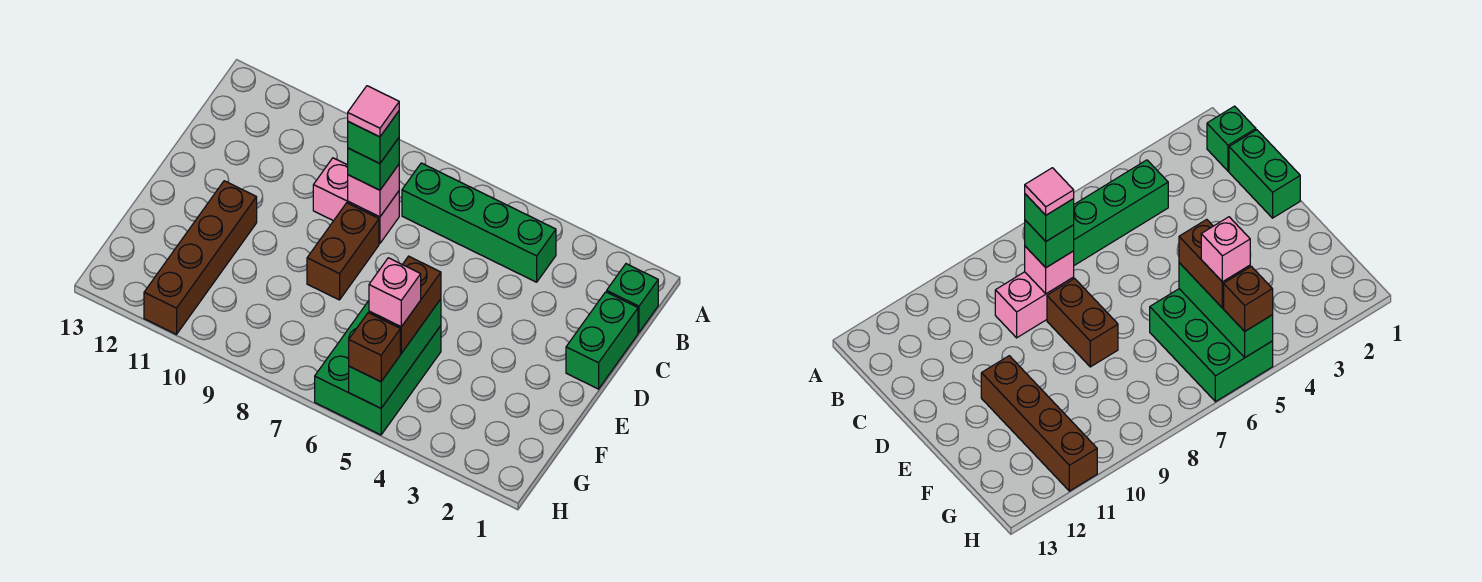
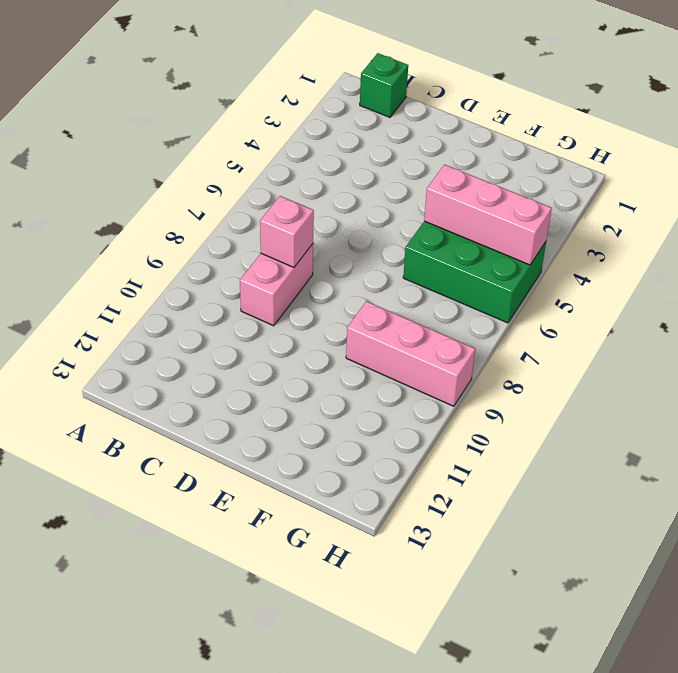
pink 1x3 brick [424,165,552,265] -> green 1x3 brick [349,299,441,408]
pink 1x3 brick [346,301,475,406] -> none
none -> green 1x4 brick [402,163,556,282]
none -> green 1x2 brick [566,292,638,389]
none -> brown 1x2 brick [307,203,379,300]

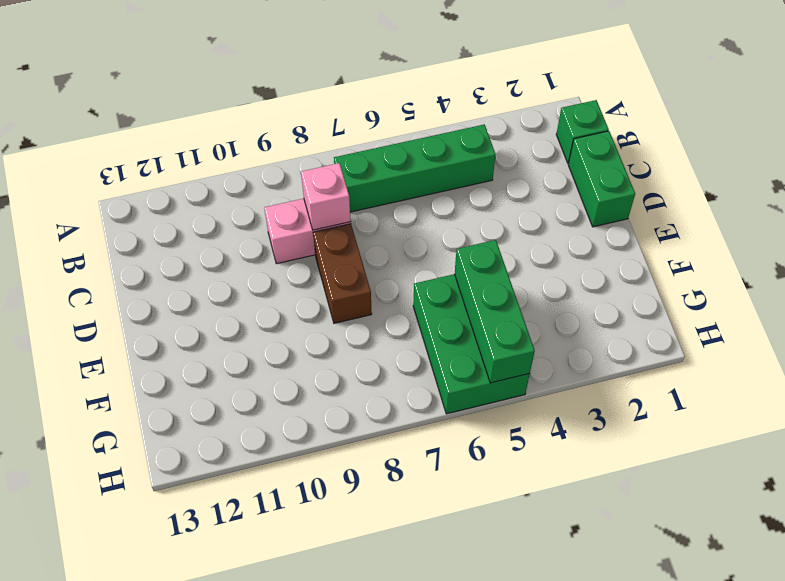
none -> brown 1x4 brick [144,181,257,334]
none -> green 1x1 brick [348,138,399,190]
none -> brown 1x2 brick [369,256,441,353]

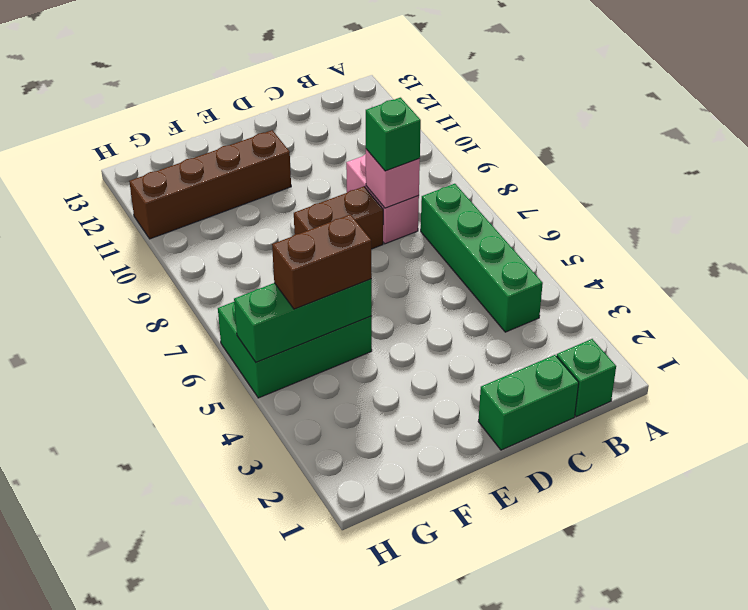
none -> brown 1x1 brick [349,313,400,382]
none -> green 1x1 brick [348,111,399,164]
none -> pink 1x1 brick [369,258,421,327]

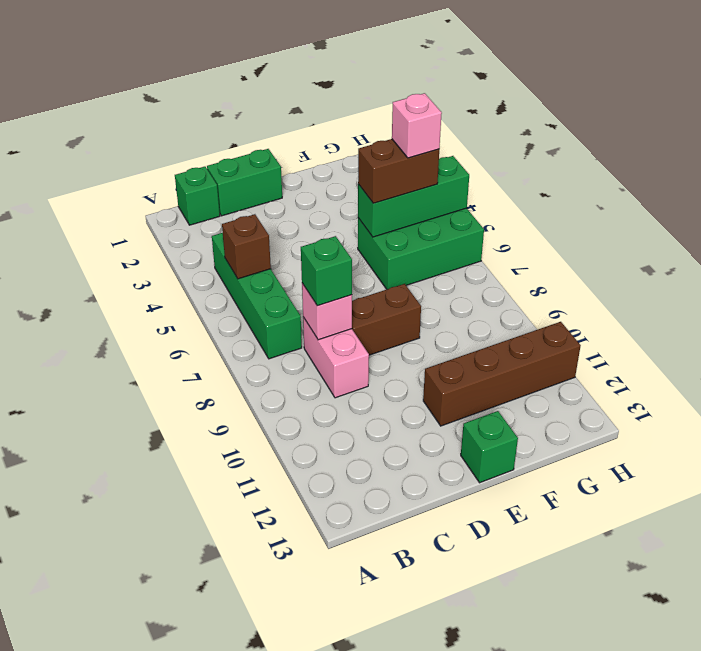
brown 1x1 brick [222,214,271,279] -> brown 1x1 brick moved to [349,313,400,382]
green 1x1 brick [461,411,518,483] -> green 1x1 brick moved to [348,111,399,164]
none -> pink 1x1 tile [348,86,399,137]

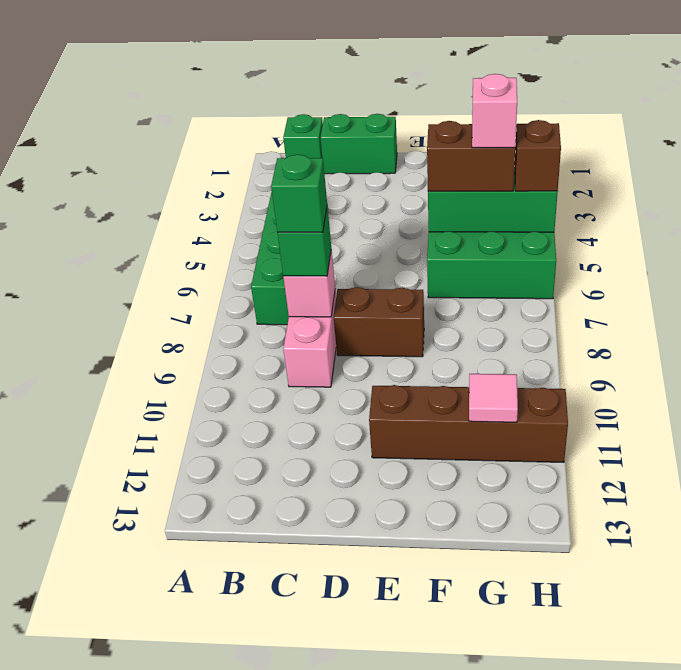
pink 1x1 tile [469,374,518,422] -> pink 1x1 tile moved to [348,86,399,137]

